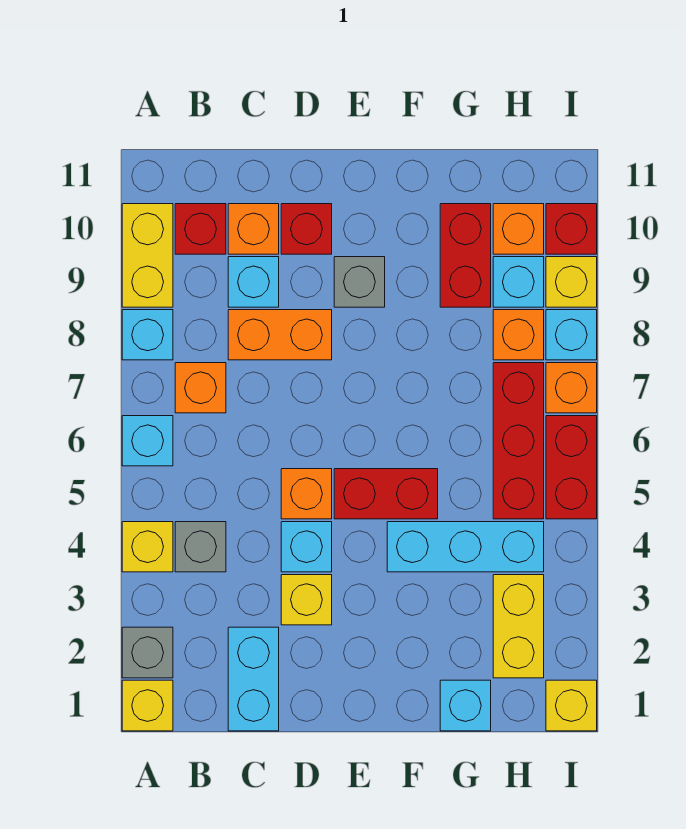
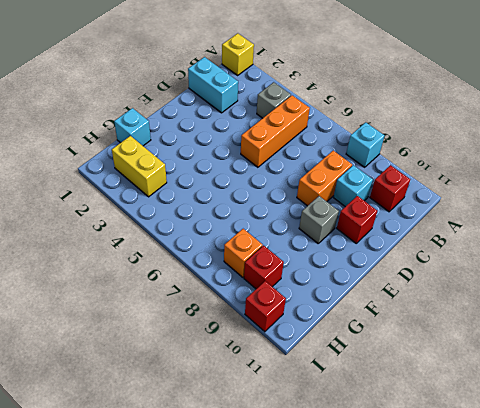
orange 1x3 brick [241,95,310,167] -> orange 1x1 brick [281,469,332,519]
red 1x1 brick [244,245,284,289] -> cyan 1x1 brick [493,257,544,307]
none -> grey 1x1 brick [122,627,173,678]
none -> yellow 1x1 brick [122,522,173,572]
none -> cyan 1x1 brick [122,416,173,466]
none -> yellow 1x2 brick [122,204,173,307]

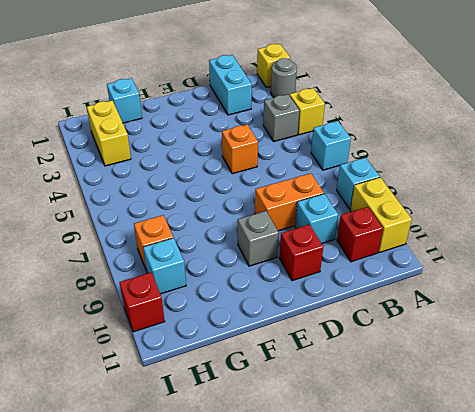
grey 1x1 round brick [271,58,297,98] -> grey 1x1 brick [122,627,173,678]
none -> orange 1x1 brick [175,363,226,413]
none -> orange 1x1 brick [228,204,279,254]
none -> yellow 1x1 brick [281,575,332,625]
none -> cyan 1x1 brick [281,522,332,572]

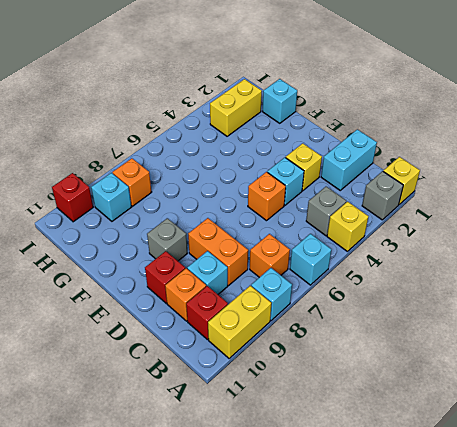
none -> red 1x2 brick [334,469,438,519]
none -> cyan 1x3 brick [387,522,544,572]
none -> red 1x2 brick [440,204,491,307]
none -> red 1x3 brick [493,363,544,519]

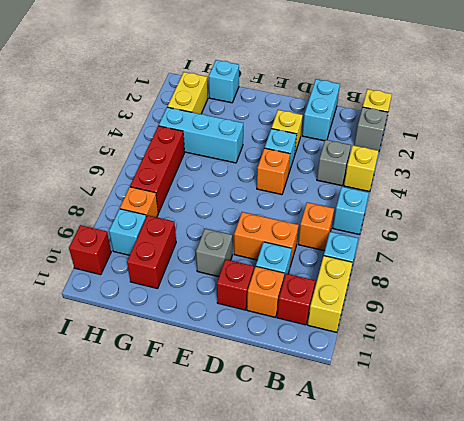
none -> red 1x2 brick [334,469,438,519]
none -> orange 1x1 brick [493,204,544,254]
none -> yellow 1x1 brick [546,680,597,731]
none -> red 1x2 brick [546,416,597,519]

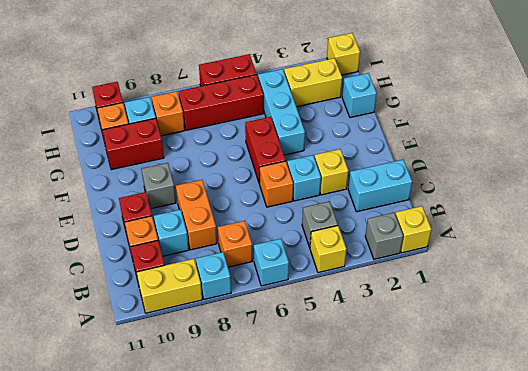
none -> orange 1x1 brick [546,363,597,413]
none -> cyan 1x1 brick [546,310,597,360]
none -> yellow 1x1 brick [546,257,597,307]

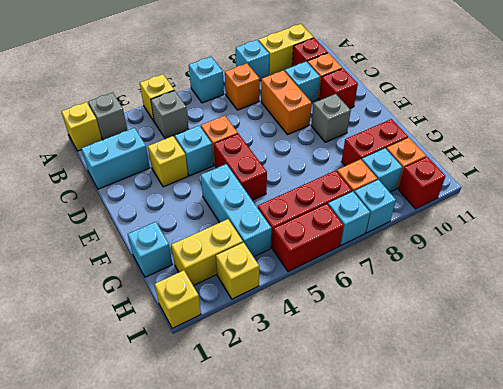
yellow 1x1 brick [216,242,259,299] -> yellow 1x1 brick moved to [546,257,597,307]
cyan 1x1 brick [328,192,370,245] -> orange 1x1 brick [546,363,597,413]

